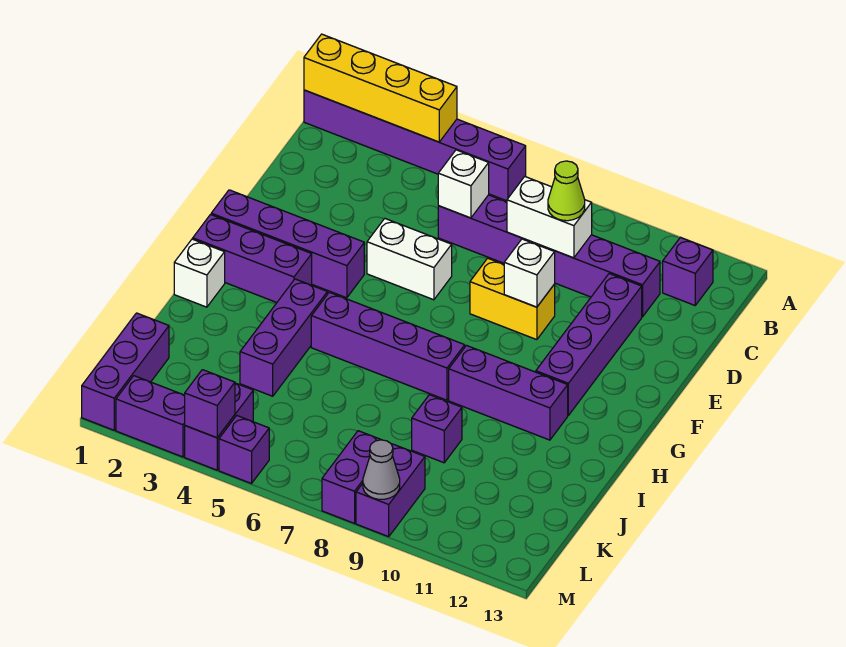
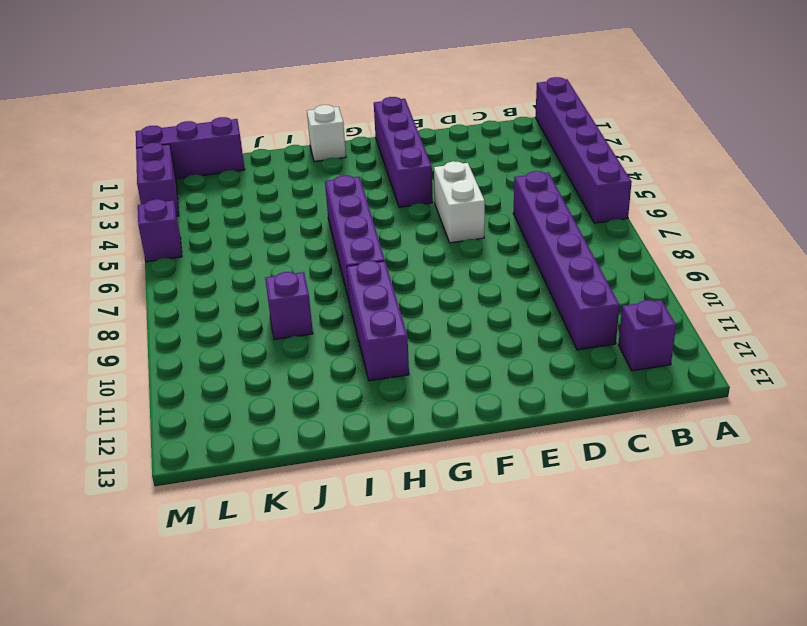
none -> purple 1x4 brick [536,274,642,415]
none -> yellow 1x2 brick [470,258,555,340]
none -> purple 1x3 brick [193,215,312,303]

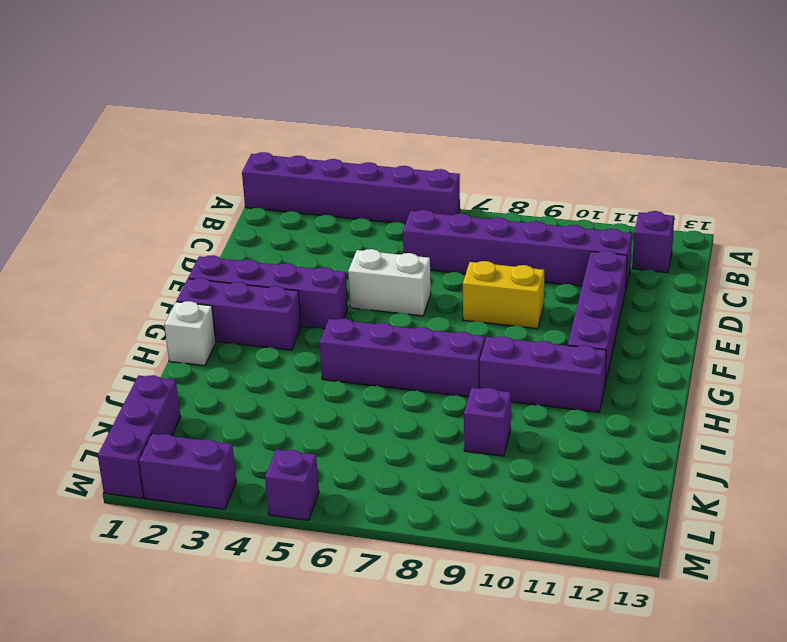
none -> purple 1x3 brick [240,279,327,396]
none -> purple 1x2 brick [185,383,253,470]
none -> purple 1x2 brick [322,431,381,523]

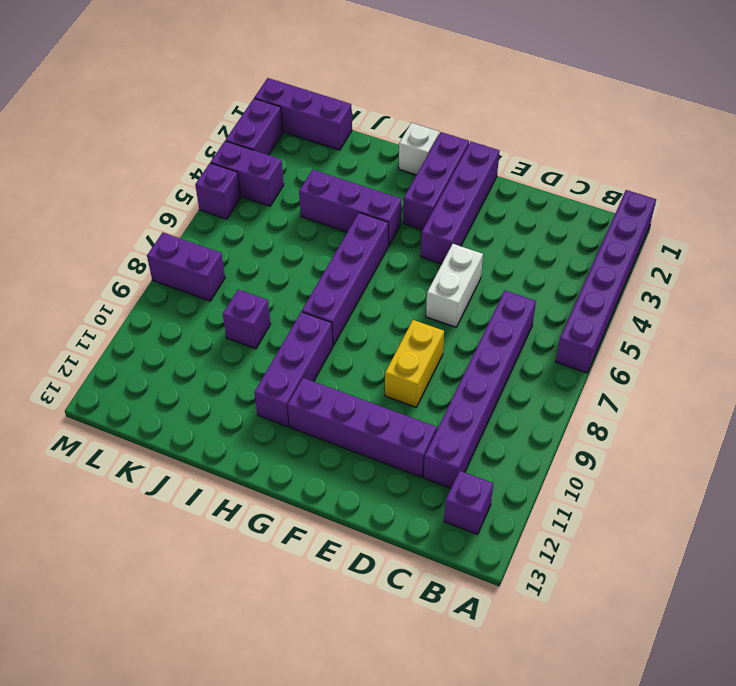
none -> purple 1x2 brick [356,444,425,537]
none -> yellow 1x4 brick [304,34,457,142]
none -> white 1x1 brick [438,150,489,218]

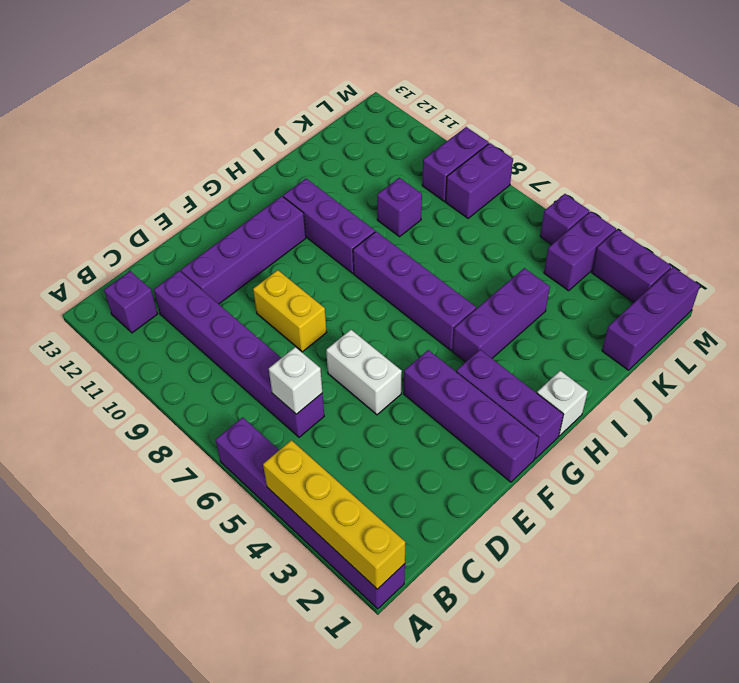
none -> white 1x2 brick [507,177,592,258]
none -> white 1x1 brick [504,239,555,307]
none -> purple 1x1 brick [185,370,235,438]

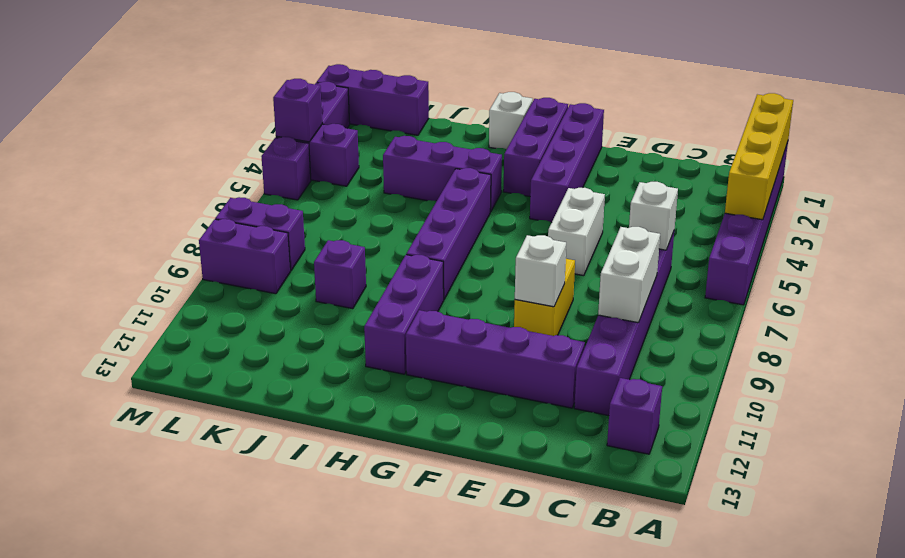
none -> grey 1x1 cone [363,440,400,499]
none -> lime 1x1 cone [548,161,585,221]

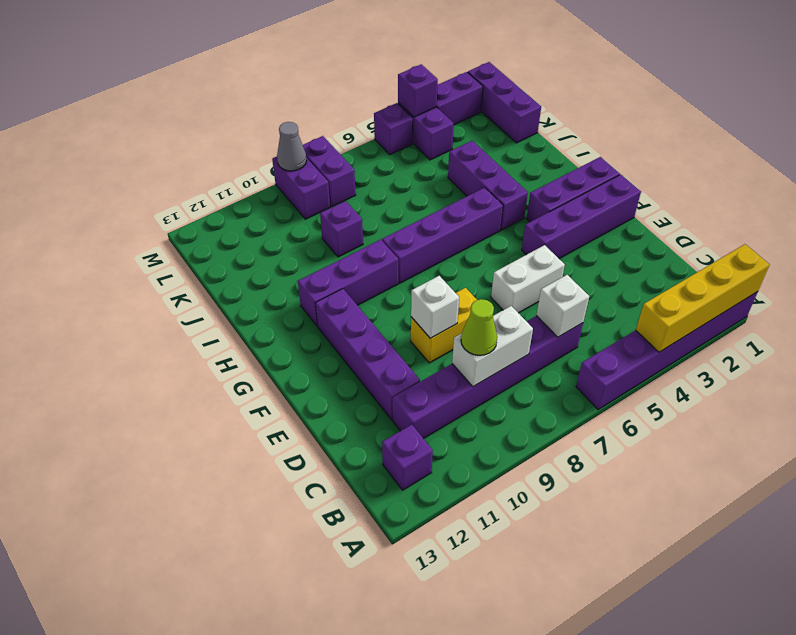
none -> white 1x1 brick [174,239,225,307]

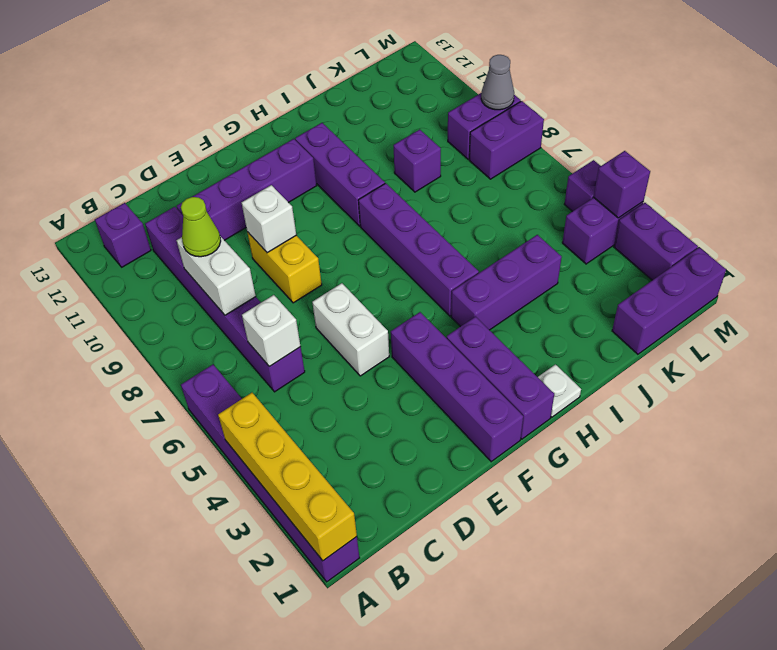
white 1x1 plate [538,365,581,417] -> white 1x1 brick [174,239,225,307]

